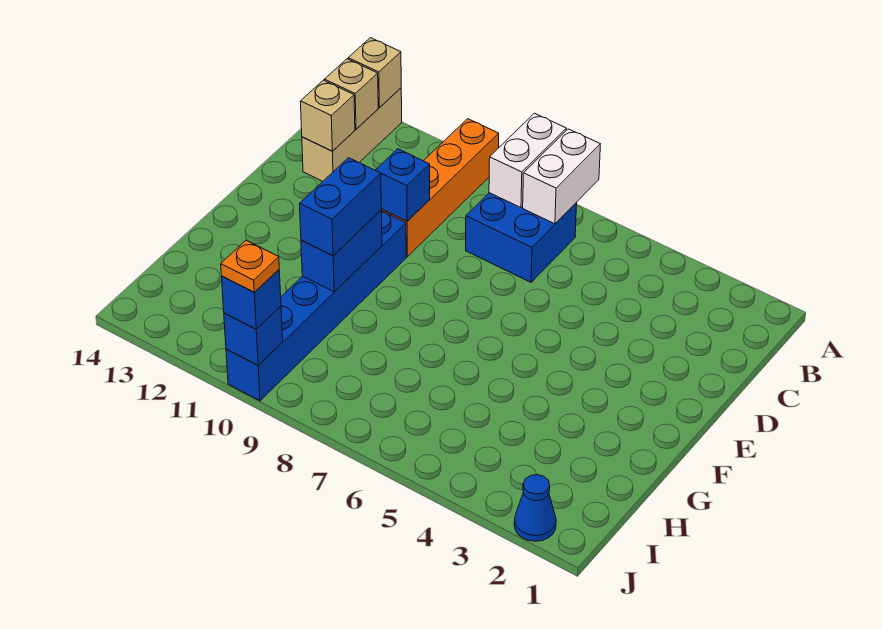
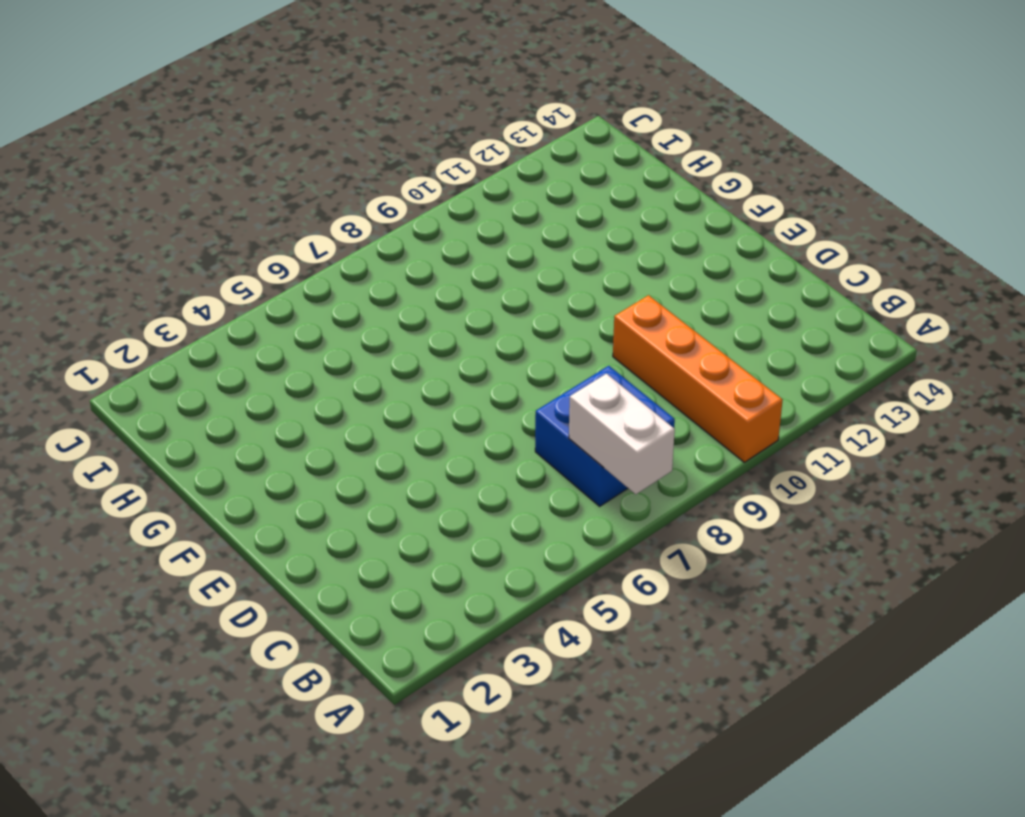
none -> tan 1x3 brick [302,88,402,181]
none -> blue 1x6 brick [226,211,406,401]
none -> blue 1x1 cone [514,475,556,541]

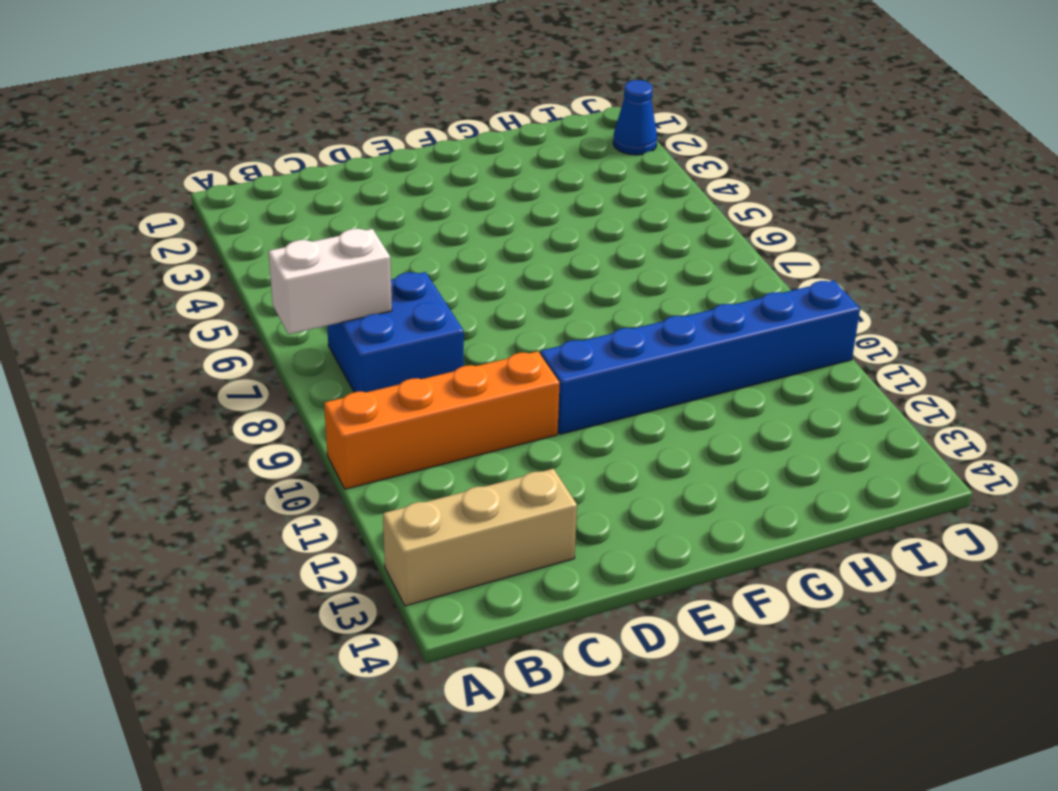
none -> white 1x2 brick [489,113,566,208]
none -> tan 1x1 brick [348,38,401,108]
none -> tan 1x1 brick [324,59,378,129]

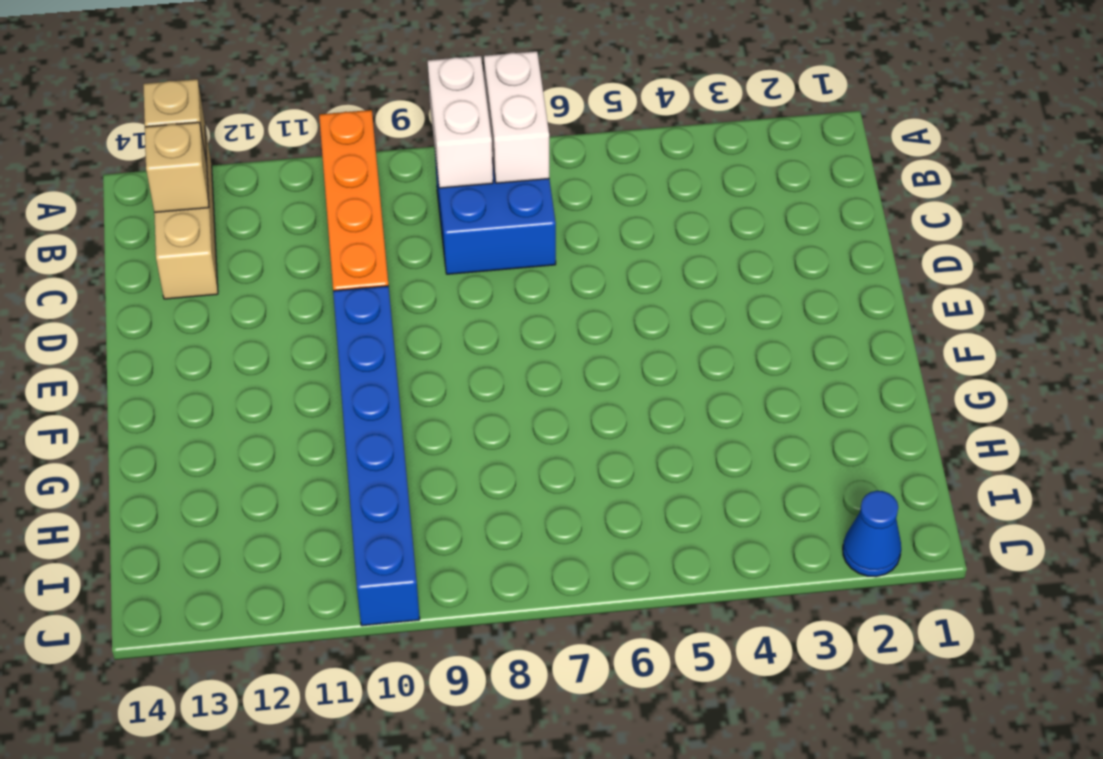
none -> tan 1x1 brick [300,80,355,151]
none -> blue 1x1 brick [375,149,430,221]
none -> blue 1x2 brick [301,211,382,292]

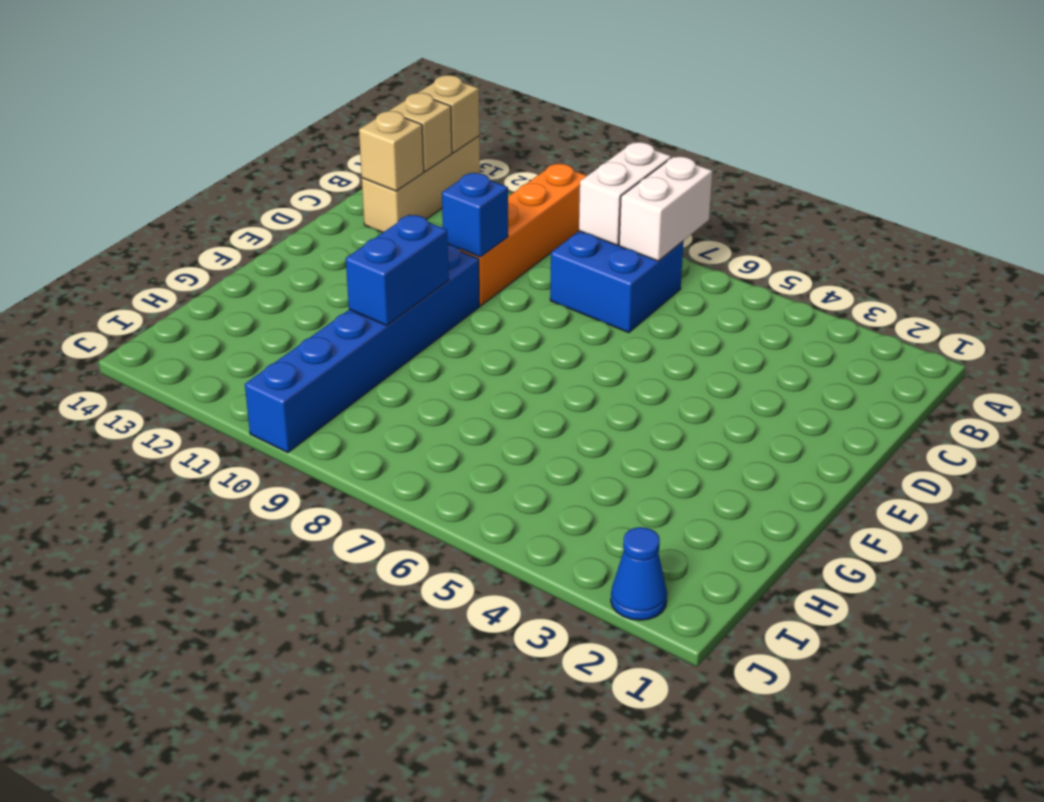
none -> blue 1x1 brick [224,306,283,365]
none -> blue 1x2 brick [299,158,381,256]
none -> blue 1x1 brick [222,270,281,329]

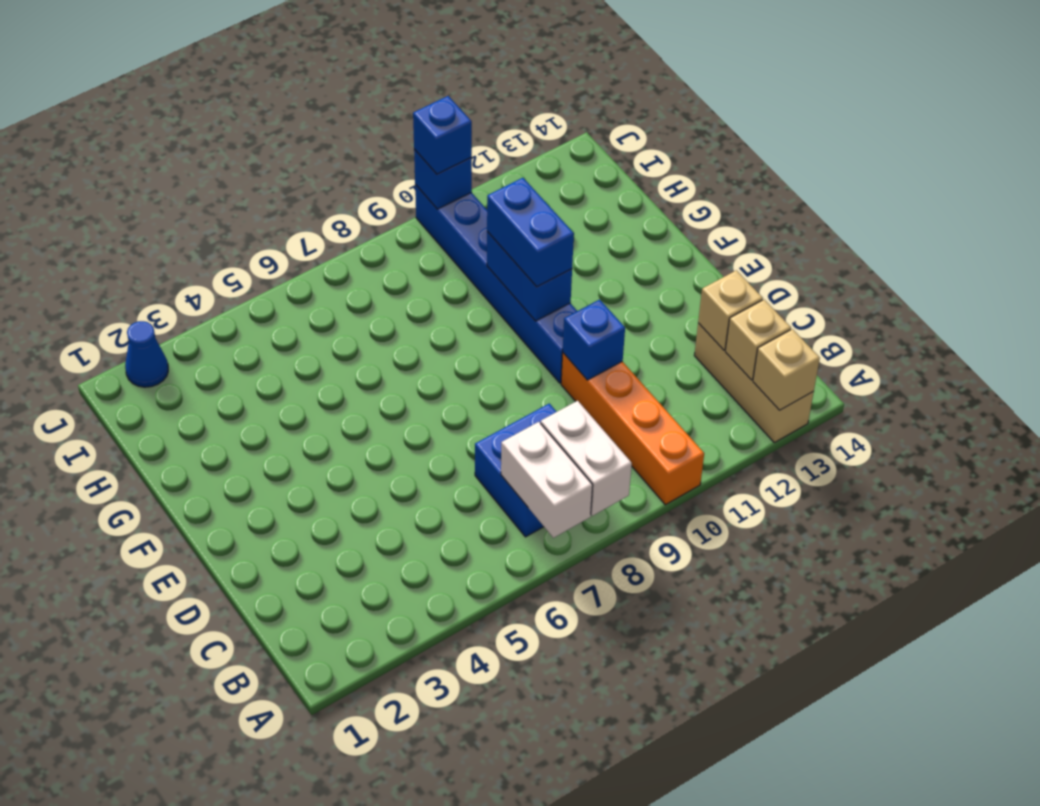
none -> orange 1x1 plate [221,240,279,292]

